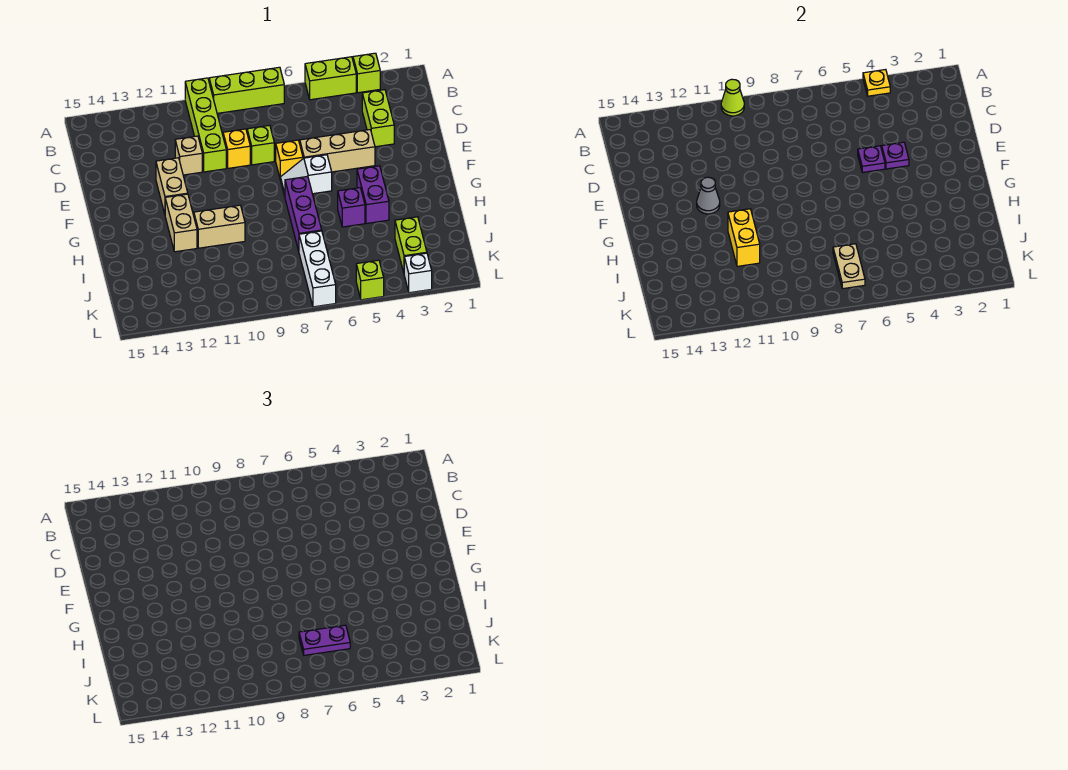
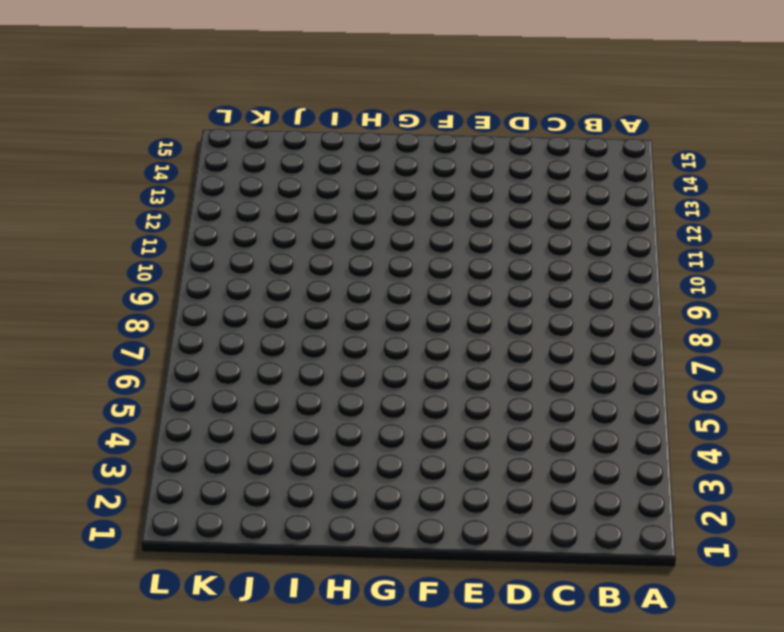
none -> lime 1x1 brick [353,53,380,93]
none -> lime 1x2 brick [305,57,356,100]
none -> lime 1x3 brick [209,67,284,113]

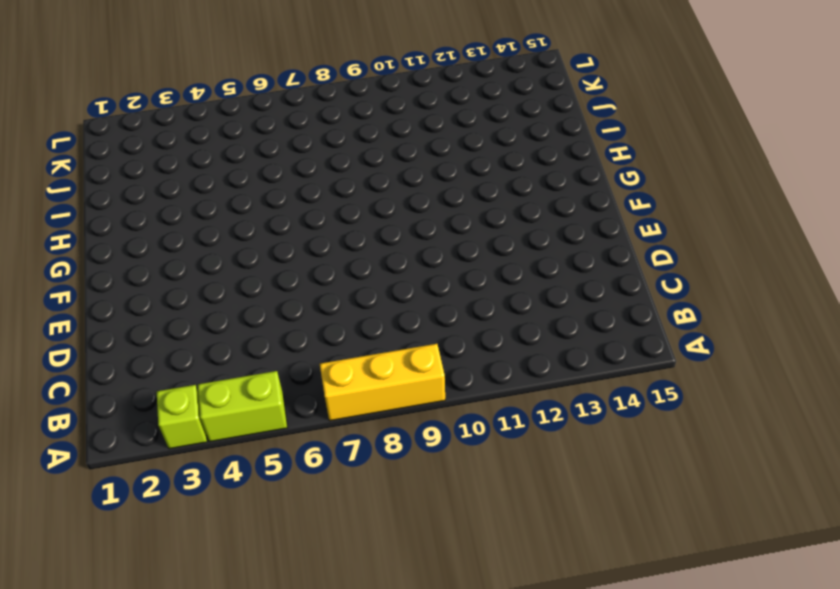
yellow 1x3 brick [320,344,445,421] -> lime 1x3 brick [209,67,284,113]
none -> lime 1x4 brick [185,78,226,172]
none -> lime 1x2 brick [362,90,394,147]
none -> lime 1x1 brick [247,125,274,165]

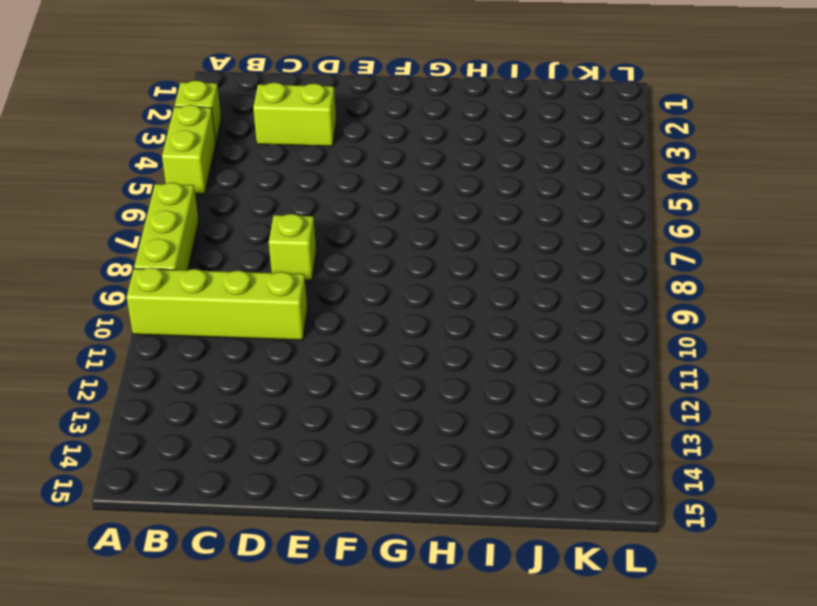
none -> yellow 1x1 brick [223,129,250,168]
none -> tan 1x1 brick [175,136,202,175]
none -> tan 1x3 brick [300,130,375,172]

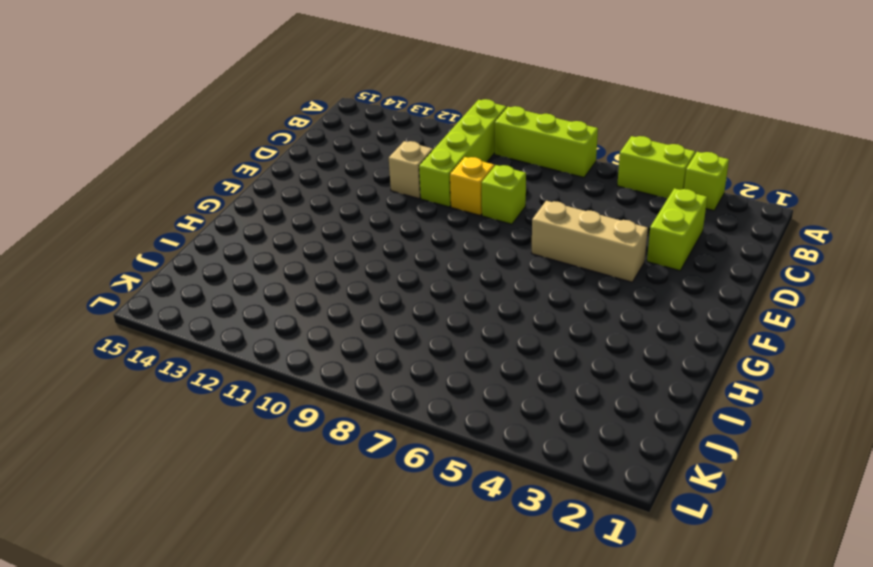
none -> yellow 1x1 brick [276,140,303,177]
none -> tan 1x2 brick [156,158,188,214]
none -> white 1x2 slope [280,155,332,196]

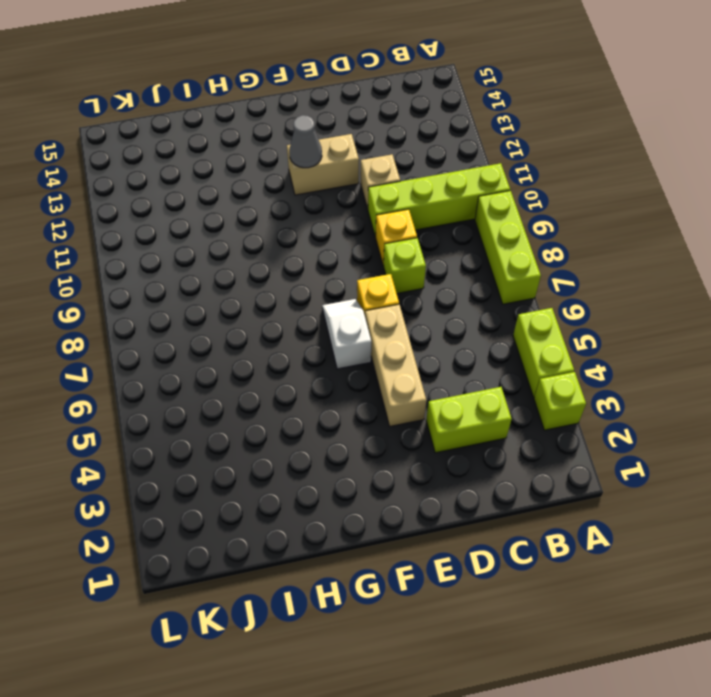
none -> purple 1x2 brick [357,166,389,224]
none -> purple 1x3 brick [285,176,322,251]
none -> tan 1x2 brick [165,194,197,252]

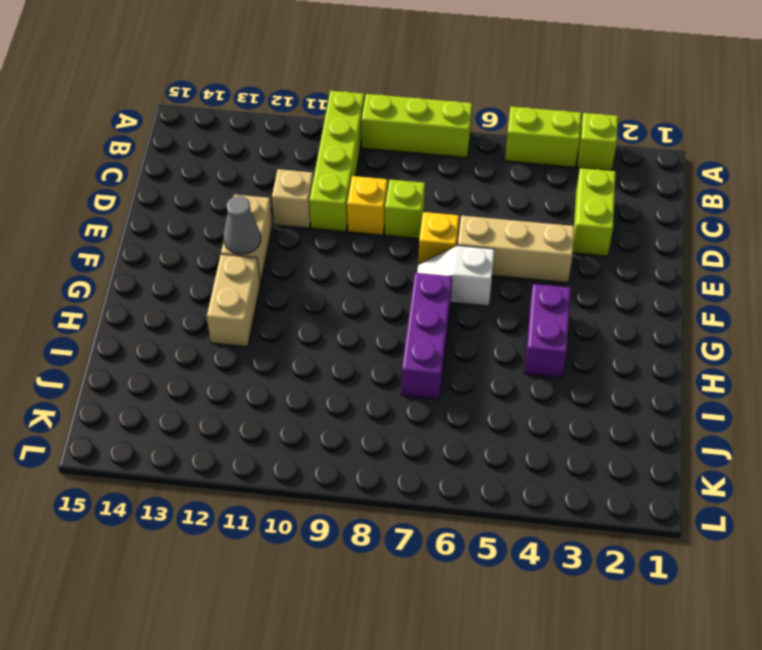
none -> purple 1x1 brick [338,188,365,227]
none -> tan 1x2 brick [194,205,245,248]
none -> lime 1x2 brick [395,217,427,272]

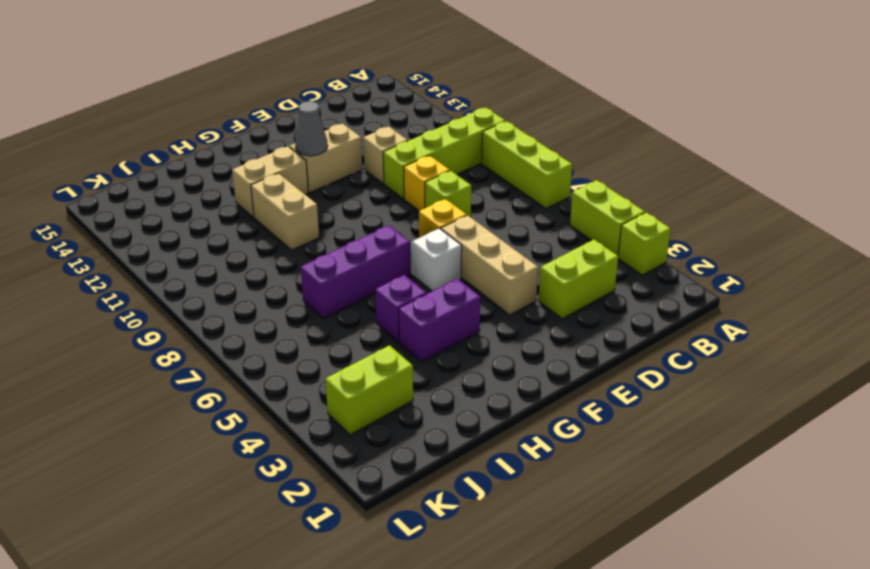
none -> white 1x3 brick [299,231,336,307]
none -> white 1x1 brick [404,253,432,293]
none -> lime 1x1 brick [356,260,384,300]

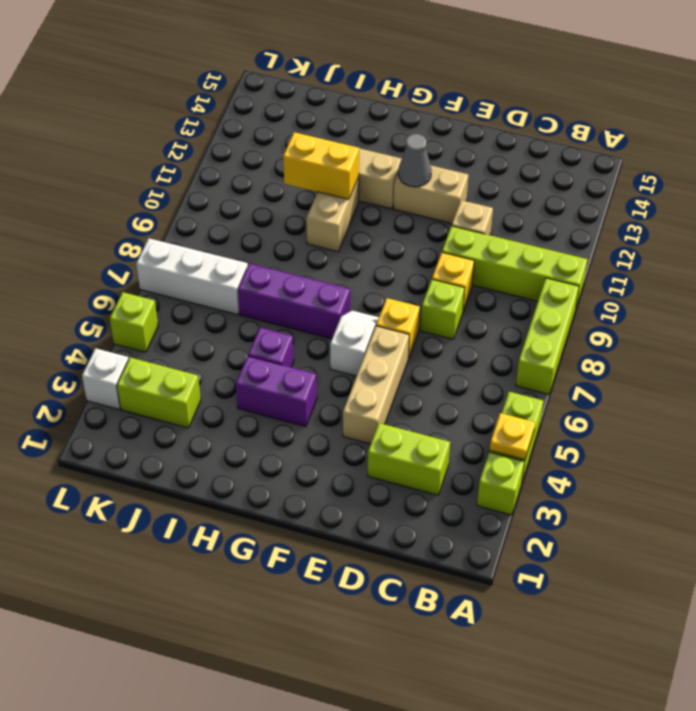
none -> lime 1x1 cone [721,79,744,116]
none -> purple 1x1 plate [882,142,909,169]
none -> purple 1x1 plate [858,146,885,172]

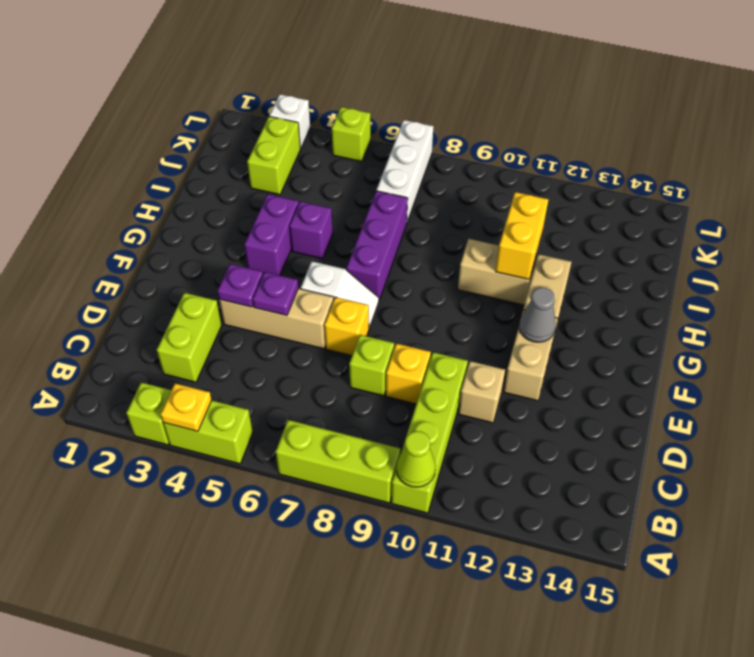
none -> tan 1x2 plate [833,244,865,289]
none -> purple 1x2 plate [299,625,350,655]

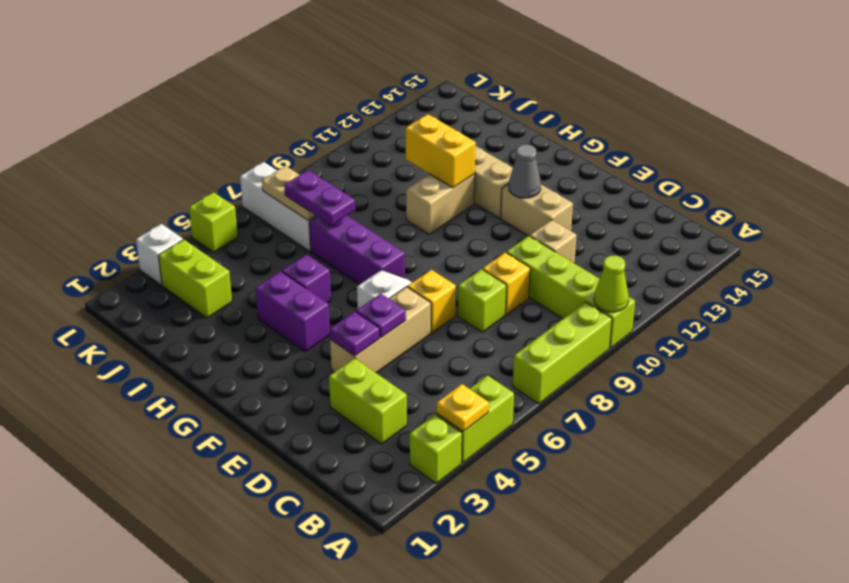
purple 1x2 plate [284,170,355,225] -> purple 1x2 plate turned to [299,625,350,655]

